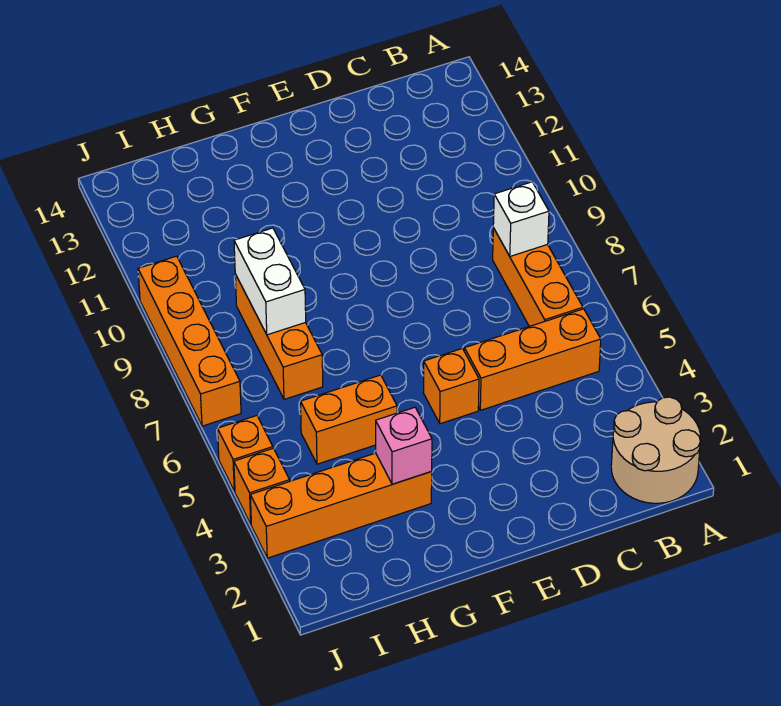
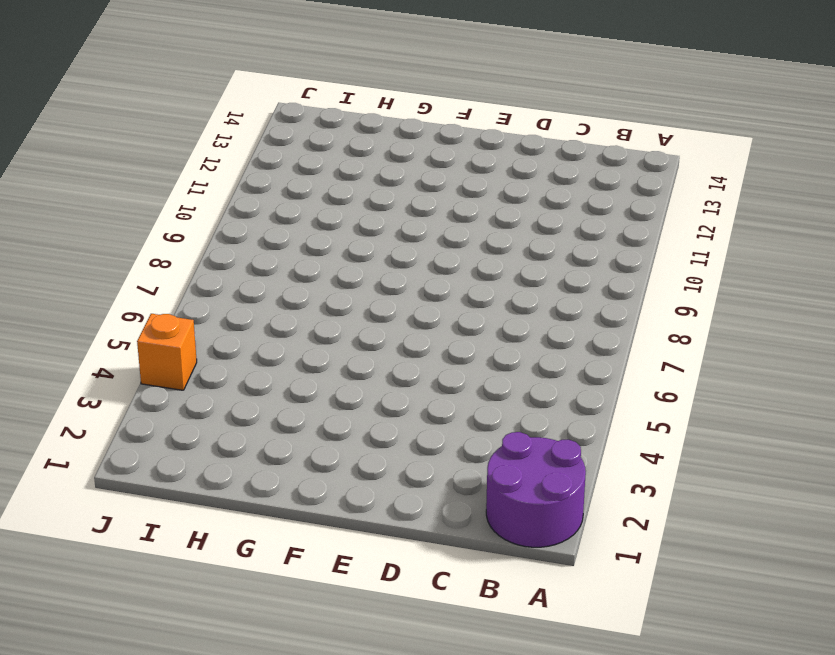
purple 2x2 round brick [486,432,586,547] -> tan 2x2 round brick [611,397,701,503]
none -> orange 1x3 brick [464,309,601,410]
none -> orange 1x3 brick [493,228,583,326]
none -> orange 1x1 brick [424,348,479,424]

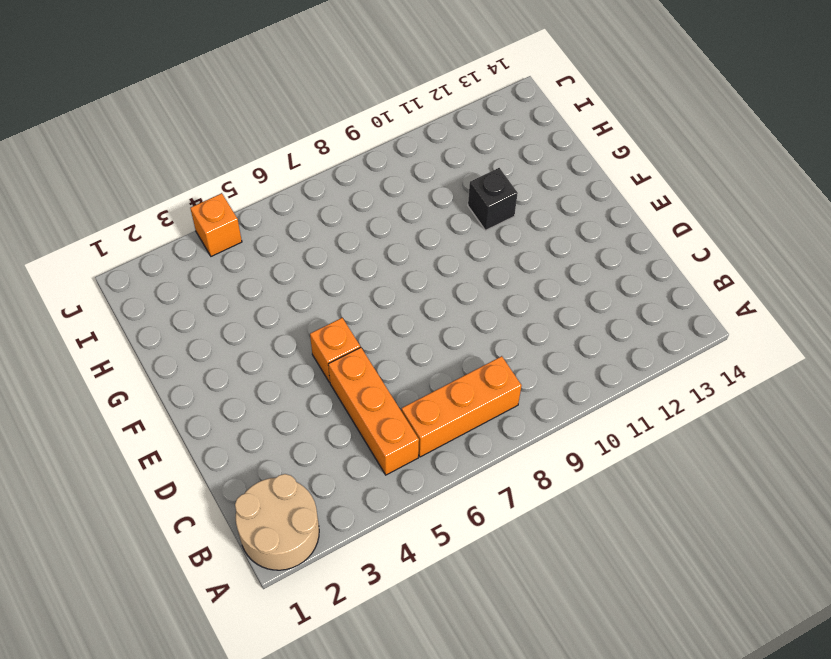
black 1x1 brick [468,168,518,230] -> none
none -> orange 1x4 brick [250,453,432,558]
none -> orange 1x2 brick [301,375,397,464]
none -> orange 1x3 brick [235,274,323,399]

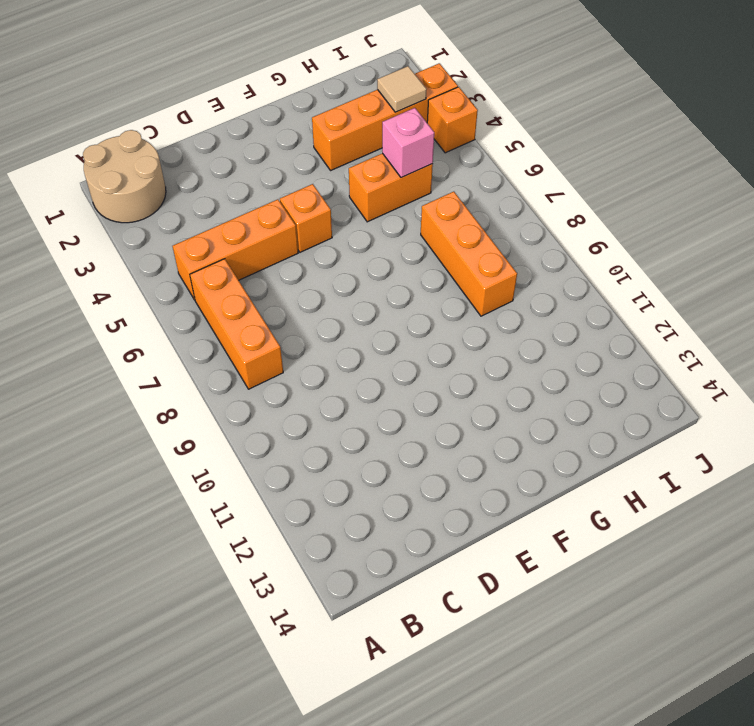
pink 1x1 brick [382,108,434,178] -> pink 1x1 brick moved to [376,407,432,484]
tan 1x1 tile [377,66,427,112] -> none
none -> orange 1x1 brick [218,416,273,491]
none -> orange 1x4 brick [138,256,241,426]
none -> white 1x1 brick [493,182,549,256]

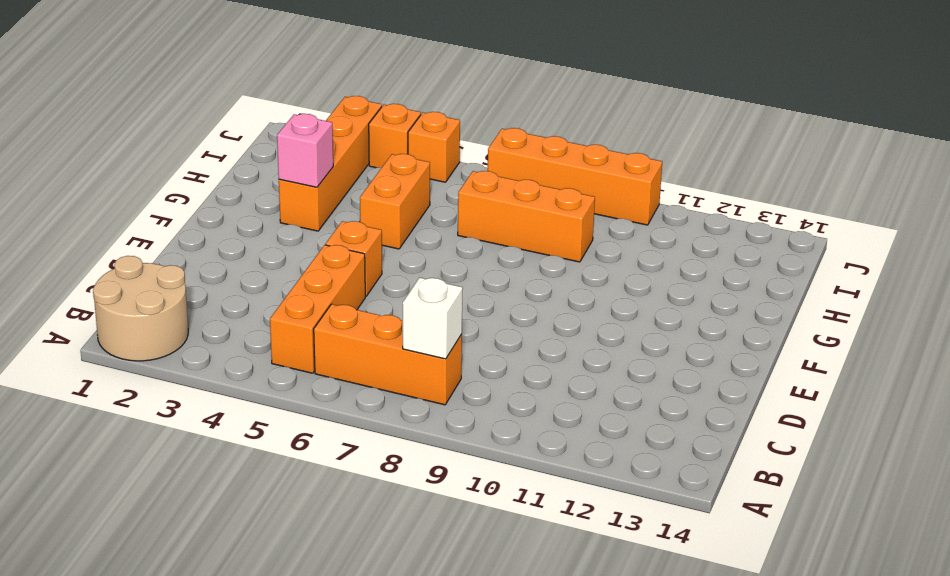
none -> white 1x2 brick [234,228,306,335]

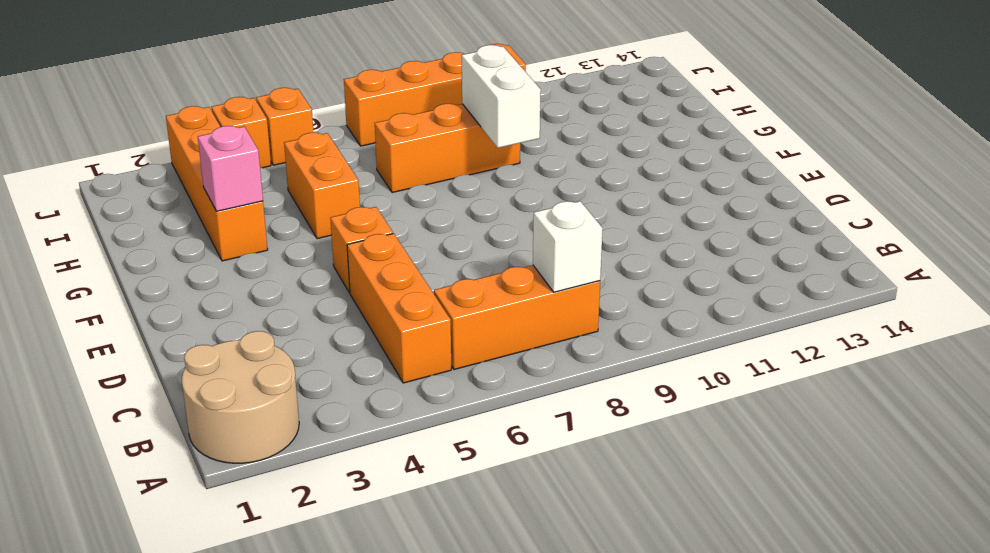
white 1x2 brick [462,45,541,148] -> white 1x2 brick turned to [234,228,306,335]

